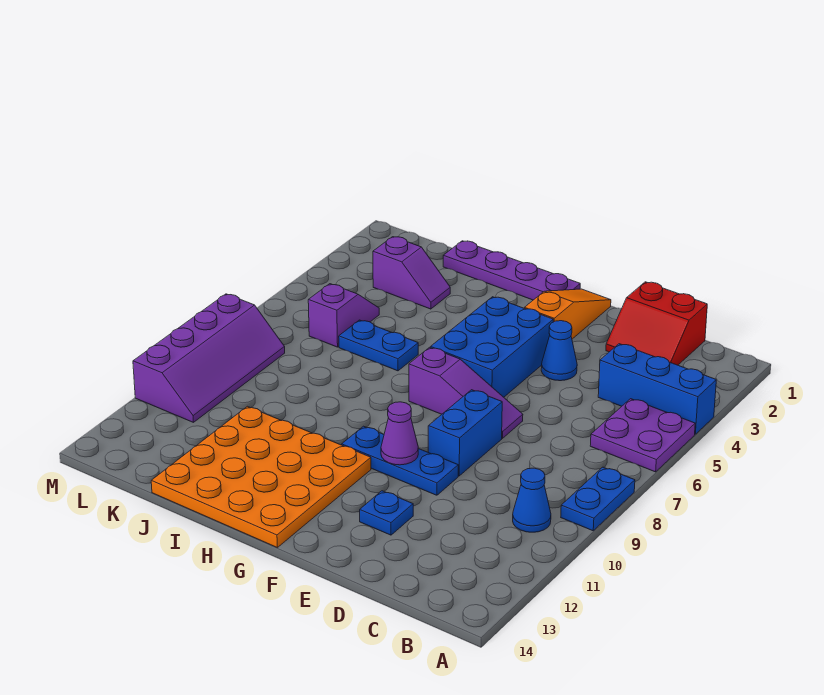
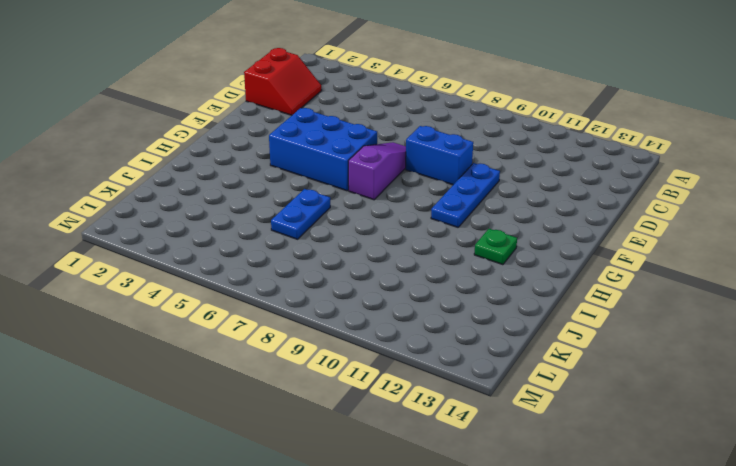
green 1x1 plate [474,229,517,265] -> orange 4x4 plate [151,406,371,547]
none -> blue 1x3 brick [598,344,716,434]
none -> purple 2x2 plate [590,399,695,472]
none -> blue 1x2 plate [561,467,635,531]

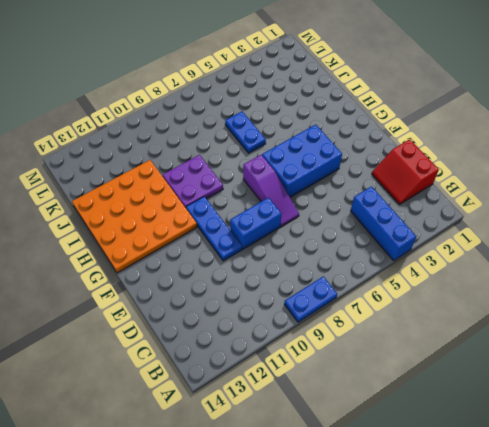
purple 2x2 plate [163,155,223,208] -> purple 2x2 plate moved to [590,399,695,472]
none -> blue 1x1 cone [513,468,551,532]
none -> blue 1x1 cone [541,321,577,381]
none -> blue 1x1 plate [360,491,413,535]

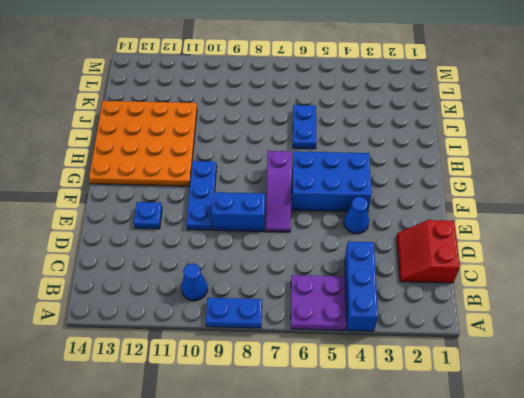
none -> orange 1x3 slope [524,289,611,339]
none -> purple 1x4 plate [443,241,580,300]
none -> purple 1x2 slope [373,237,450,309]

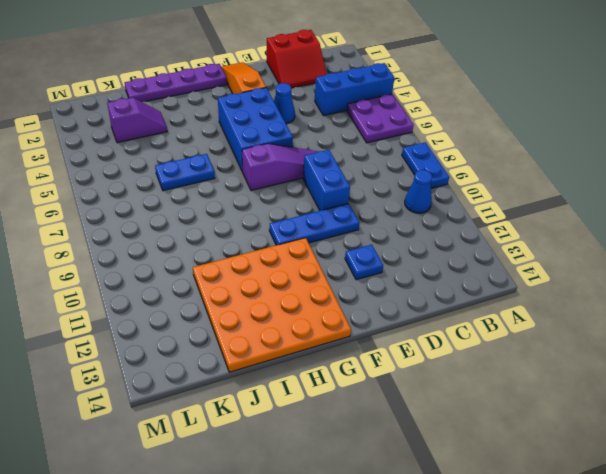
none -> purple 1x2 slope [308,284,379,347]
none -> purple 2x4 slope [133,294,285,422]
none -> purple 1x1 cone [381,402,418,465]

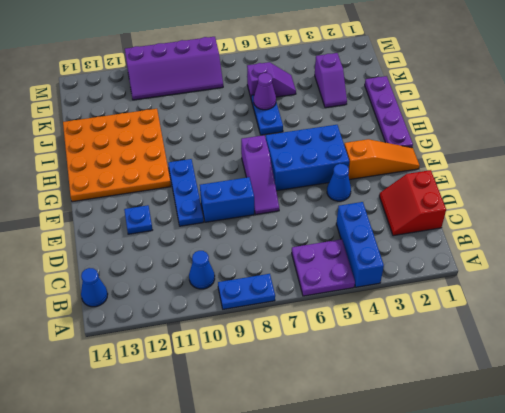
blue 1x1 cone [81,268,108,307] -> none
purple 1x1 cone [254,73,276,110] -> purple 1x1 cone moved to [381,402,418,465]

